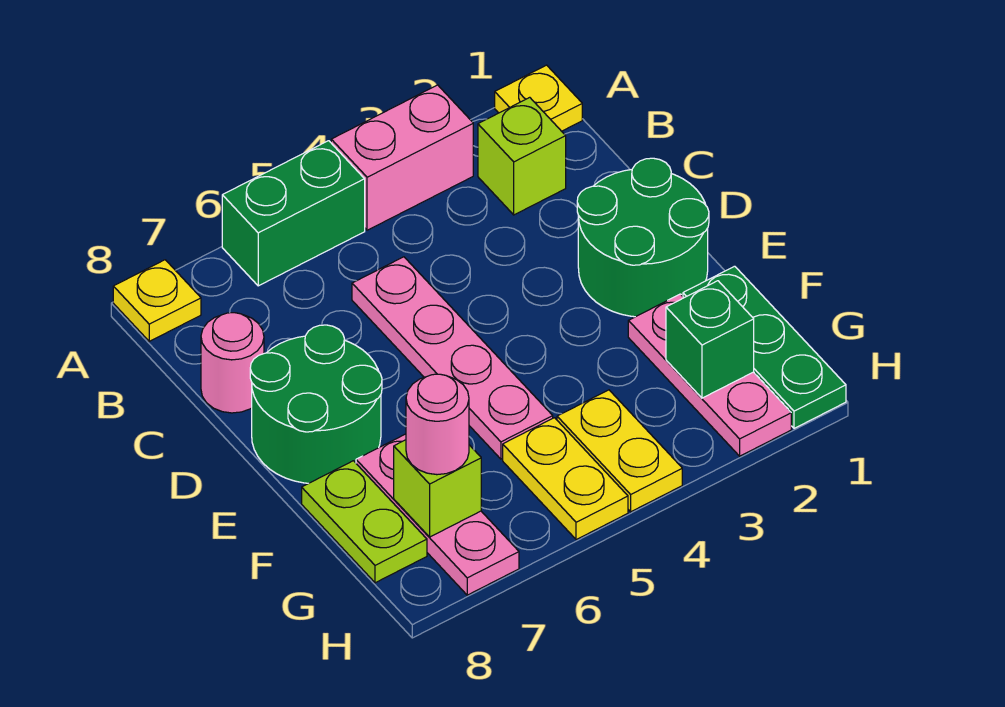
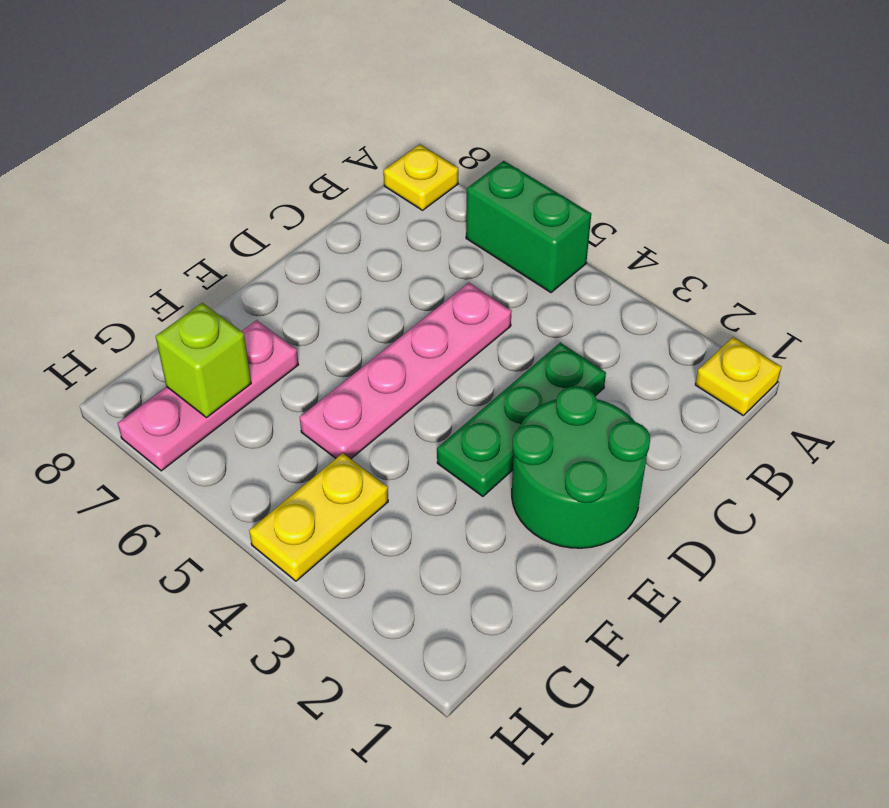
green 1x3 plate [437,343,606,496] -> green 1x3 plate moved to [683,266,846,428]
none -> pink 1x2 brick [331,85,473,230]
none -> lime 1x1 brick [478,97,566,215]
none -> pink 1x1 round brick [201,313,264,413]

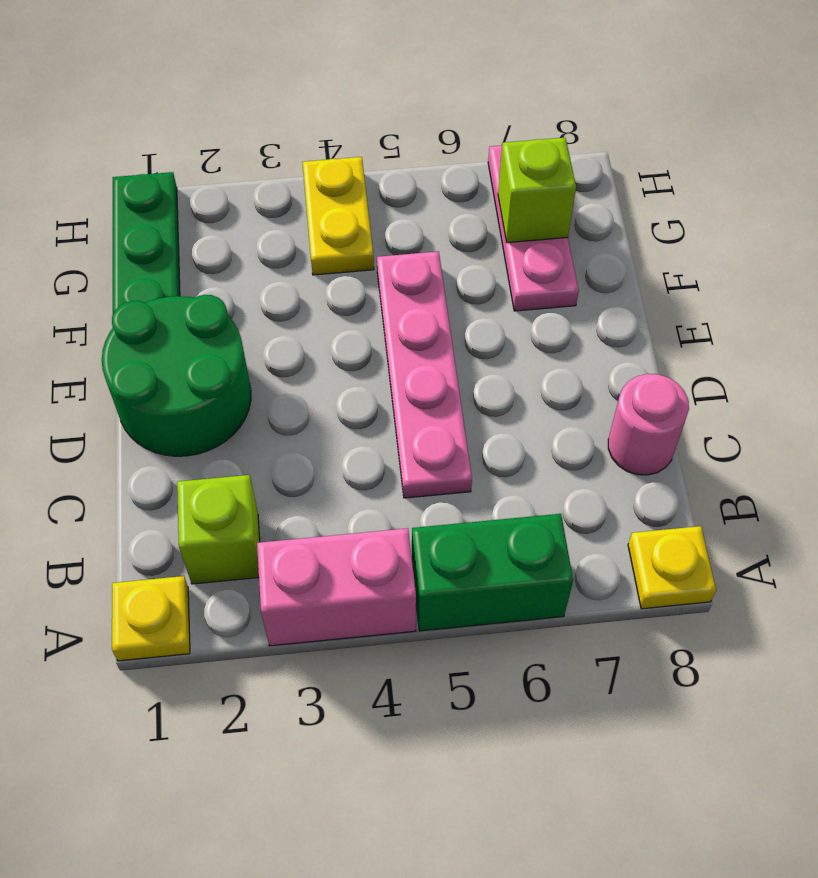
none -> green 2x2 round brick [250,325,382,483]
none -> pink 1x3 plate [628,294,791,456]
none -> lime 1x2 plate [302,461,427,583]

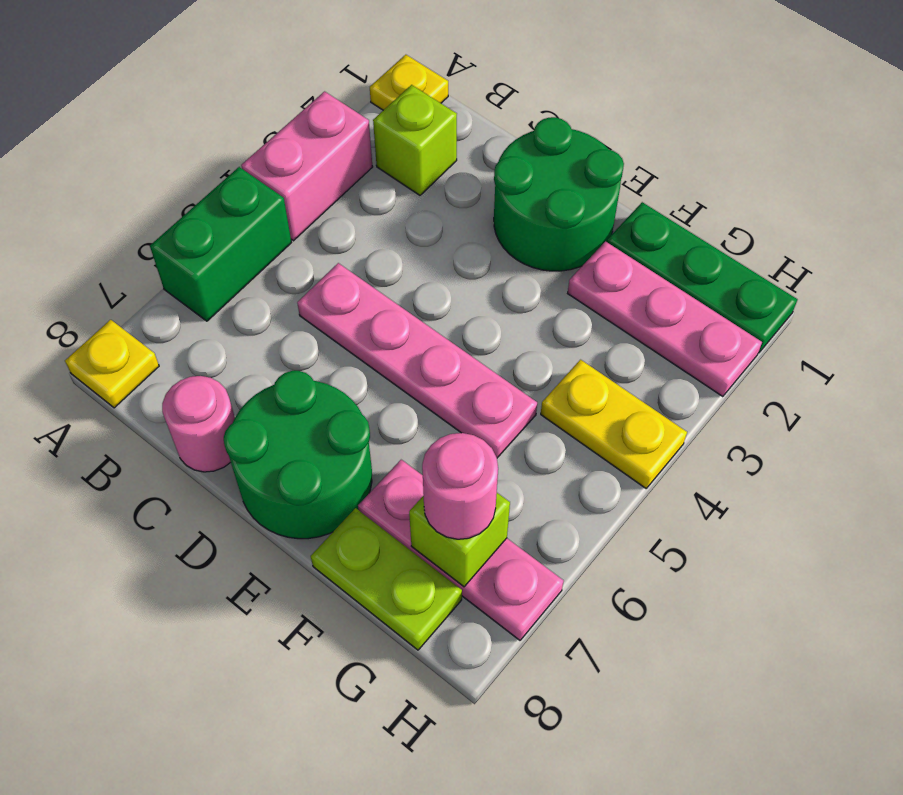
none -> yellow 1x2 plate [503,418,628,540]
none -> green 1x1 brick [666,281,754,398]

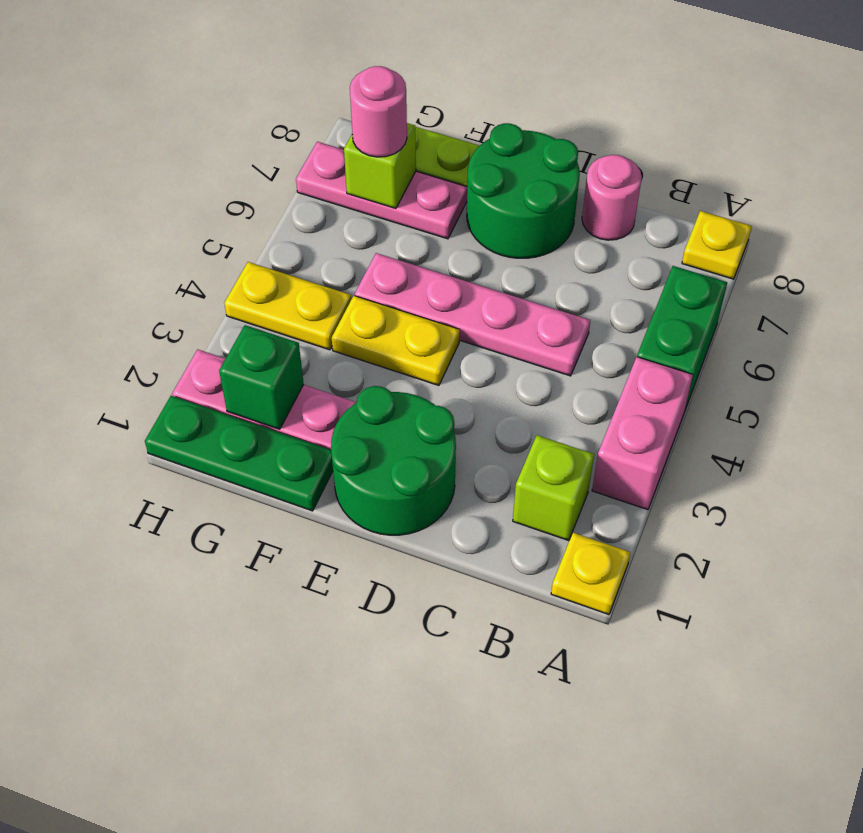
yellow 1x2 plate [332,296,460,385] -> yellow 1x2 plate moved to [503,418,628,540]

